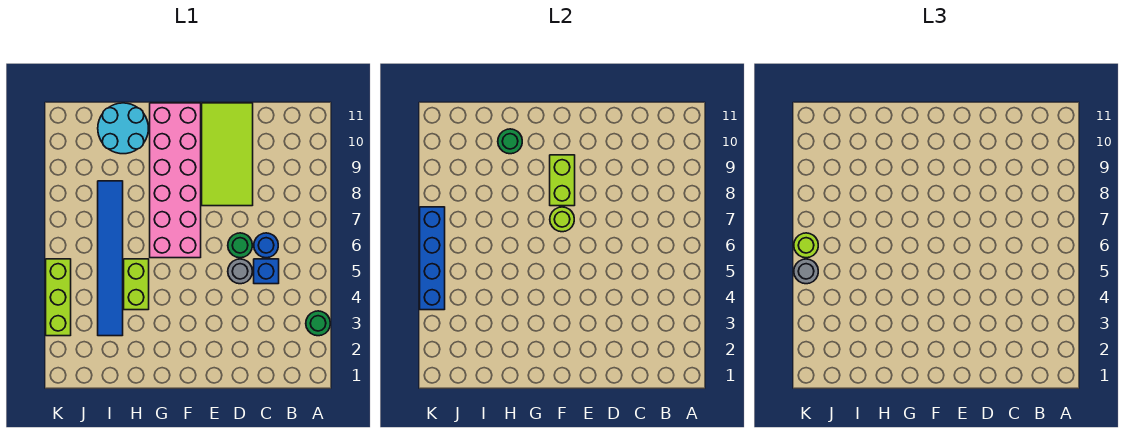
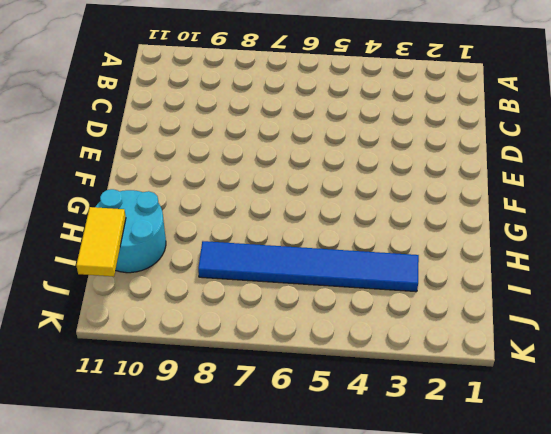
yellow 1x2 tile [76,207,126,276] -> none
none -> green 1x1 round brick [306,311,330,336]
none -> blue 1x1 brick [254,259,279,284]
none -> blue 1x1 round brick [254,233,278,258]

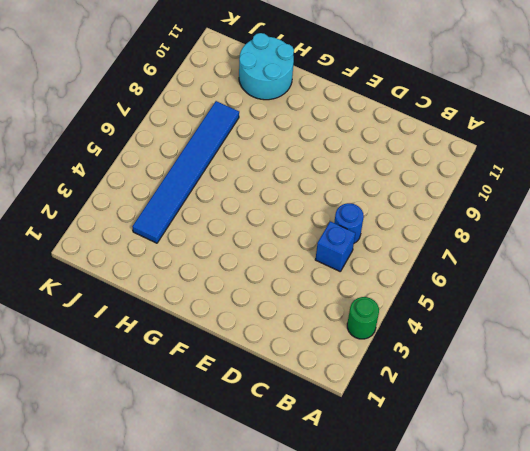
none -> grey 1x1 round brick [228,259,252,284]
none -> green 1x1 round brick [228,233,252,258]
none -> lime 2x4 tile [202,103,253,206]

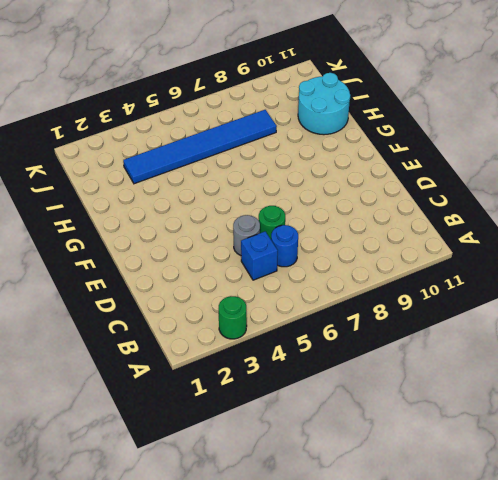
none -> lime 2x4 tile [202,103,253,206]
none -> pink 2x6 brick [150,103,201,258]
none -> lime 1x2 brick [124,259,149,310]

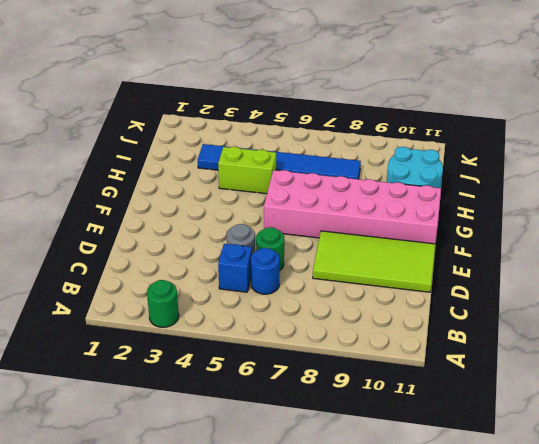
none -> lime 1x3 brick [46,259,71,336]
none -> lime 1x1 round brick [550,207,574,232]
none -> lime 1x2 brick [550,155,575,206]

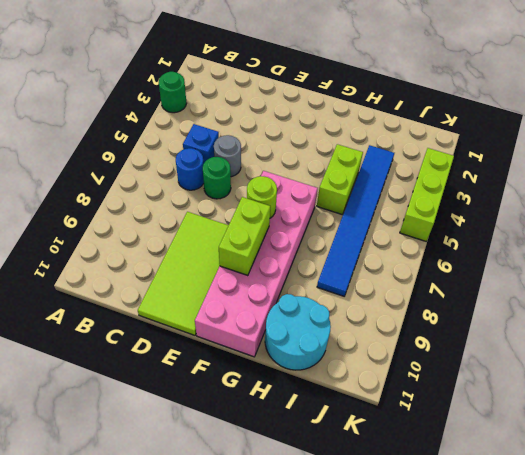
none -> green 1x1 round brick [498,129,522,154]
none -> blue 1x4 brick [420,207,445,310]
none -> grey 1x1 round brick [794,259,818,284]

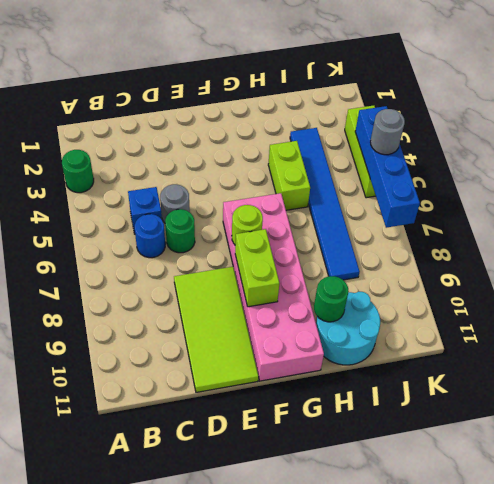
none -> lime 1x1 round brick [794,233,818,258]

